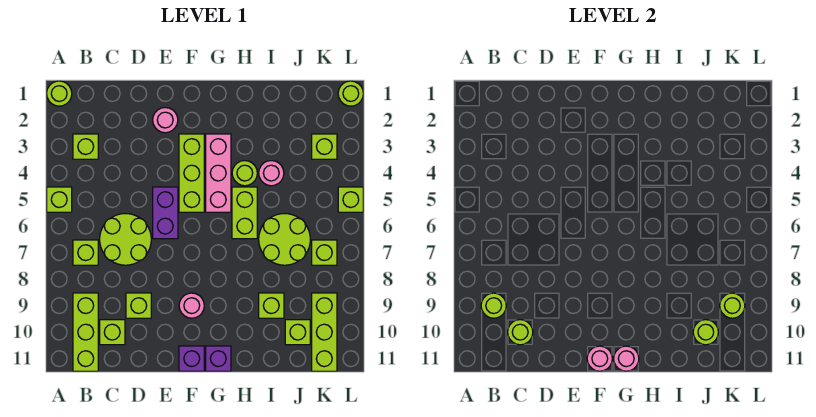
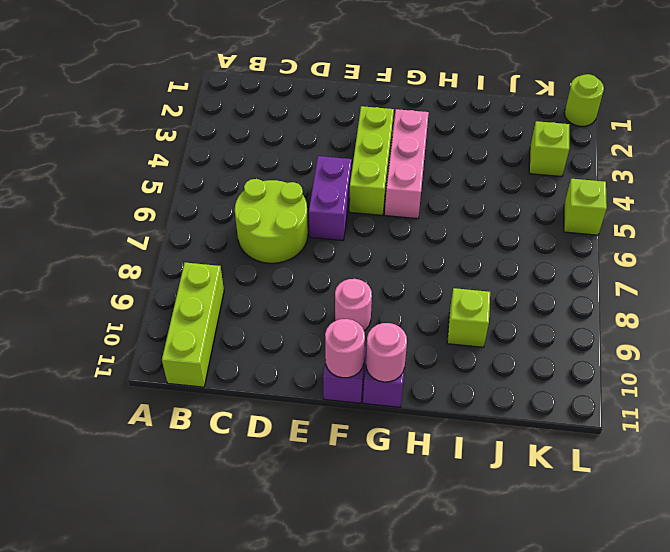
none -> lime 1x1 round brick [47,81,72,106]
none -> lime 1x1 brick [47,187,72,212]
none -> lime 1x1 brick [73,134,98,159]
none -> lime 1x1 brick [73,240,98,265]

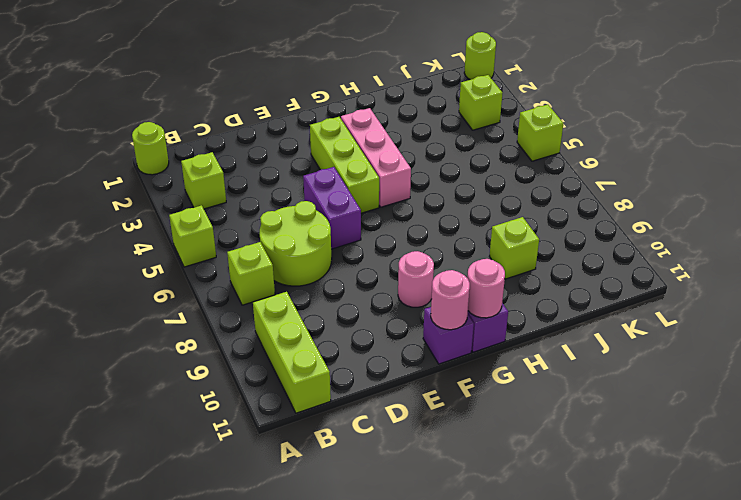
none -> lime 1x1 brick [100,320,125,345]
none -> lime 1x1 brick [126,293,151,318]
none -> pink 1x1 round brick [153,108,178,133]
none -> lime 1x1 round brick [232,161,257,186]

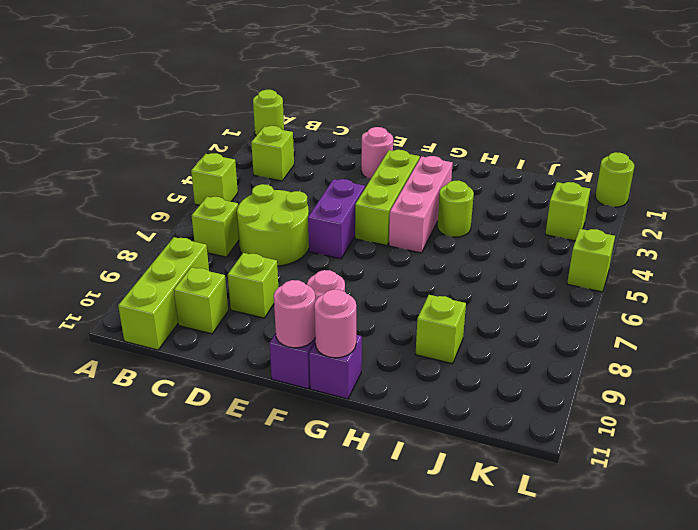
none -> lime 1x2 brick [232,187,257,239]
none -> pink 1x1 round brick [259,161,284,186]
none -> lime 2x2 round brick [259,214,310,265]
none -> lime 1x1 brick [285,320,310,345]

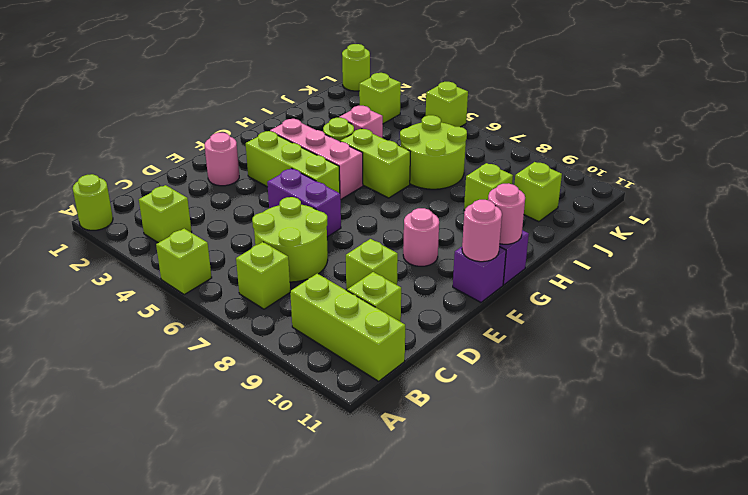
pink 1x1 brick [339,106,383,138] -> pink 1x1 round brick [259,161,284,186]
none -> lime 1x1 brick [312,240,337,265]
none -> lime 1x3 brick [312,293,337,371]
none -> lime 1x1 round brick [481,293,506,318]
none -> lime 1x1 round brick [508,320,533,345]

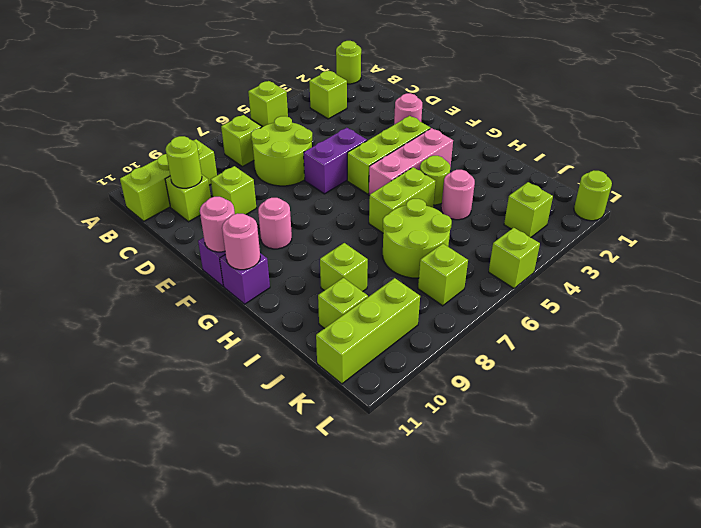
none -> lime 1x1 round brick [481,293,506,318]
none -> lime 1x1 round brick [693,320,718,345]
none -> lime 1x1 round brick [720,293,745,318]

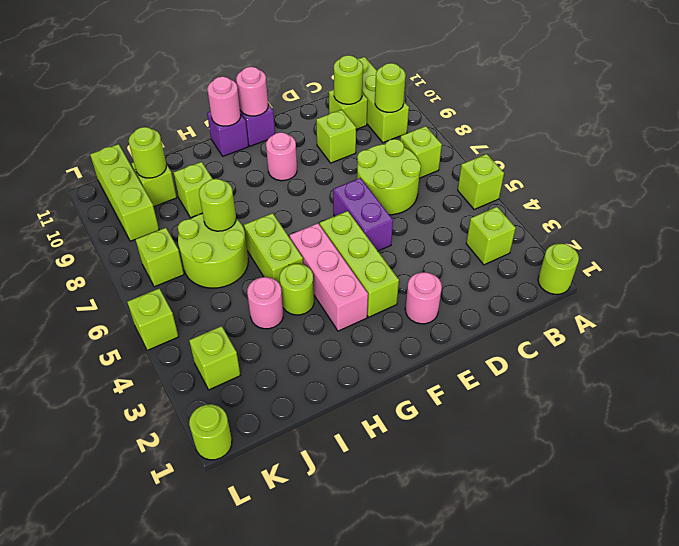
lime 1x1 round brick [199,179,236,231] -> lime 1x1 round brick moved to [720,293,745,318]

